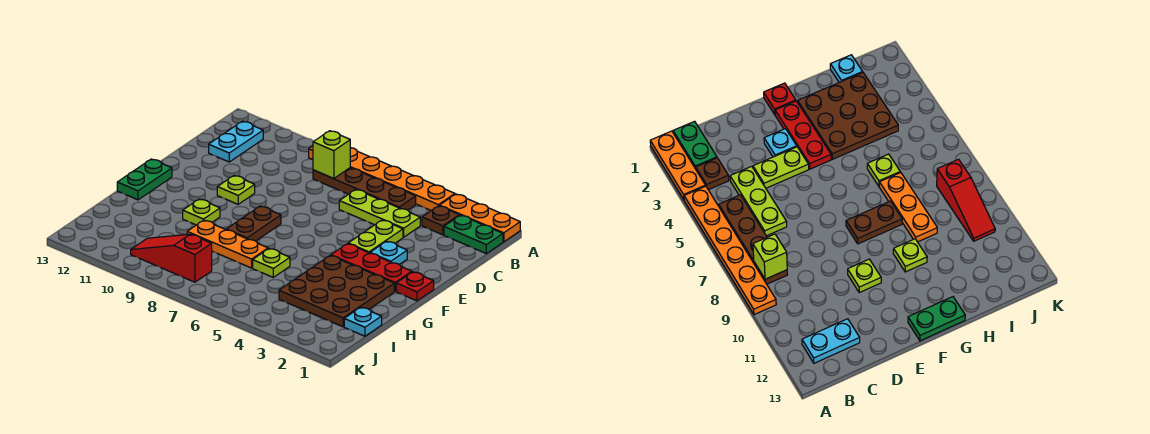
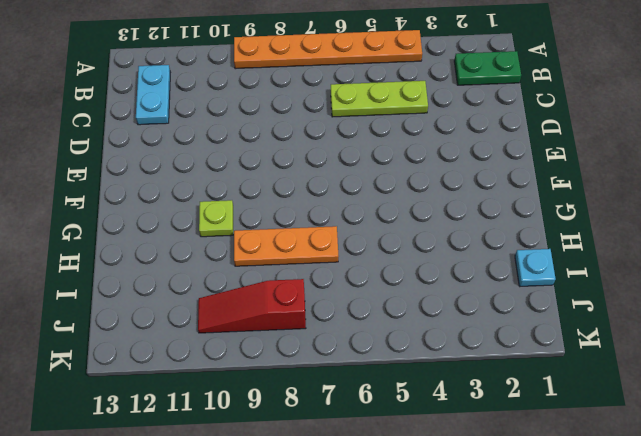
none -> orange 1x3 plate [439,194,520,242]
none -> brown 1x1 plate [422,206,459,235]
none -> brown 1x4 plate [313,168,416,210]

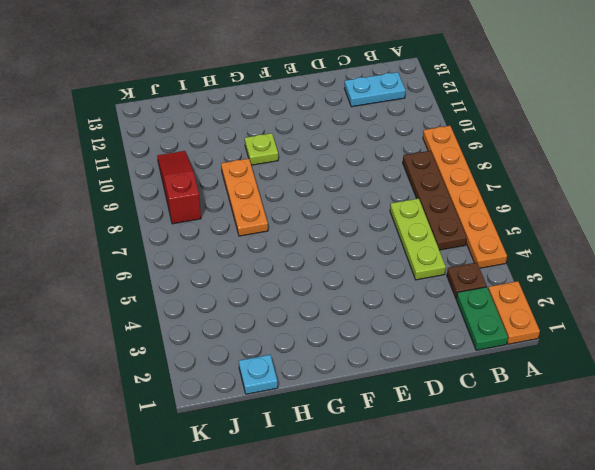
orange 1x2 plate [488,281,540,344] -> orange 1x3 plate [439,194,520,242]
none -> lime 1x2 plate [348,220,403,253]
none -> cyan 1x1 plate [370,241,407,265]
none -> lime 1x1 plate [217,176,255,204]

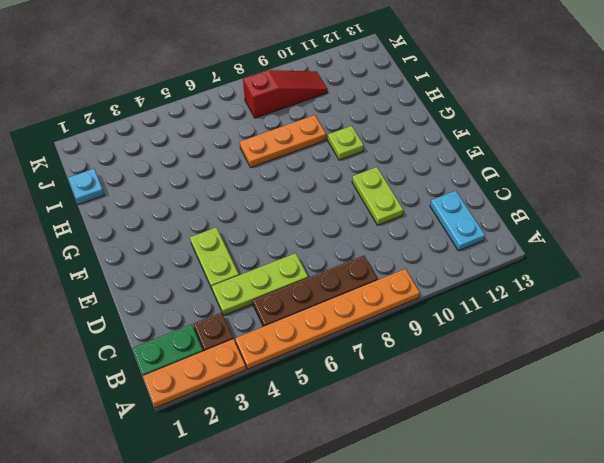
lime 1x2 plate [352,167,403,225] -> lime 1x1 plate [217,176,255,204]
none -> cyan 1x1 plate [370,241,407,265]
none -> red 1x1 plate [396,272,434,301]
none -> red 1x3 plate [331,244,412,291]

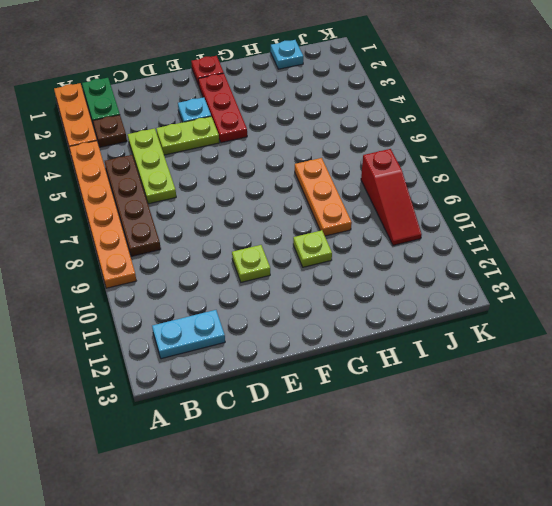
none -> brown 1x2 plate [226,206,281,241]
none -> green 1x2 plate [117,159,172,200]
none -> brown 3x3 plate [279,256,394,327]

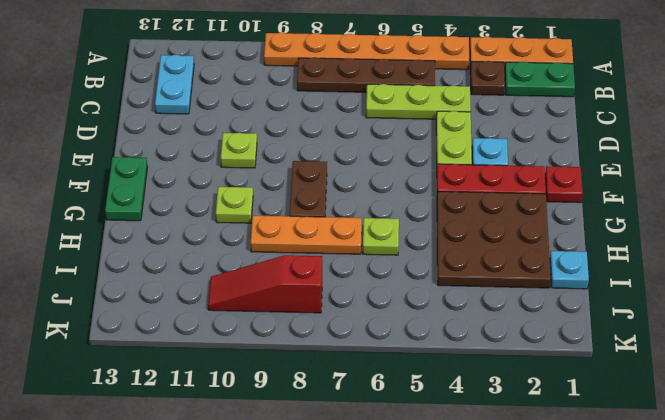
none -> lime 1x1 brick [313,131,350,179]

